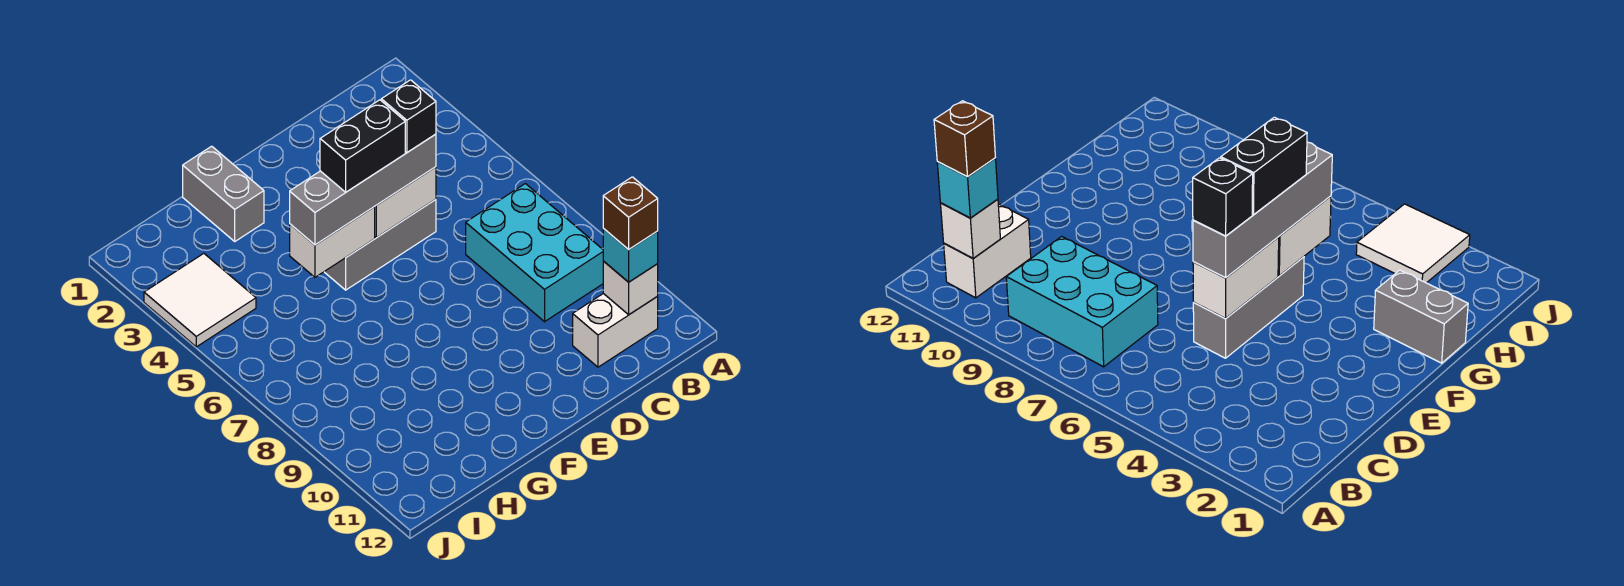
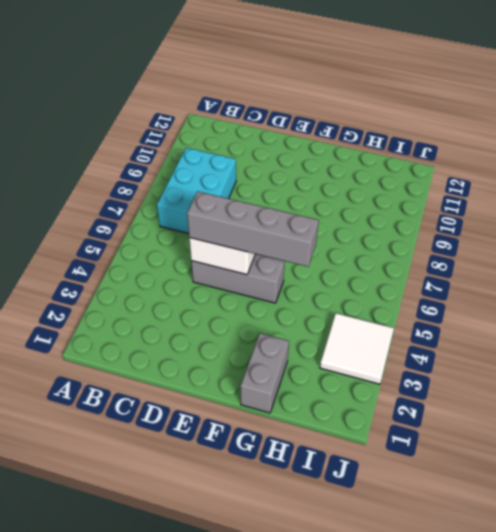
none -> white 1x2 brick [573,294,658,367]
none -> white 1x1 brick [603,261,658,315]
none -> white 1x2 brick [290,207,375,277]

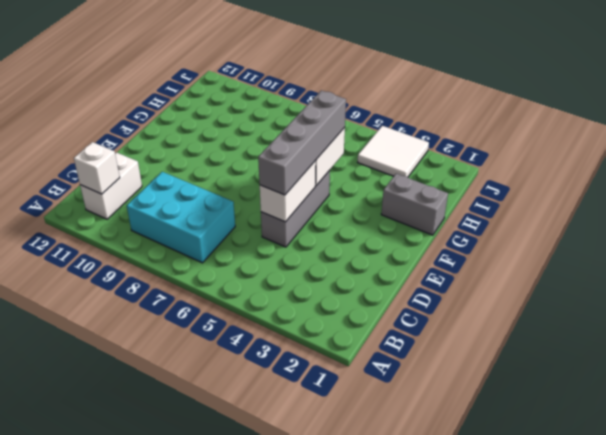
none -> cyan 1x1 brick [603,229,658,282]
none -> brown 1x1 brick [603,177,658,250]
none -> black 1x1 brick [381,80,436,152]

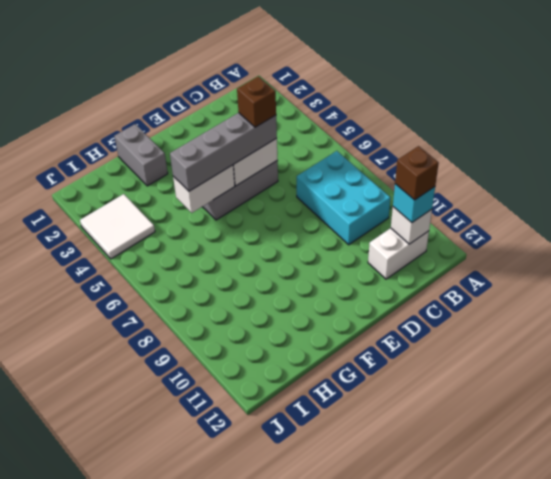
brown 1x1 brick [237,76,276,127] -> black 1x1 brick [381,80,436,152]
none -> black 1x2 brick [320,100,405,192]

